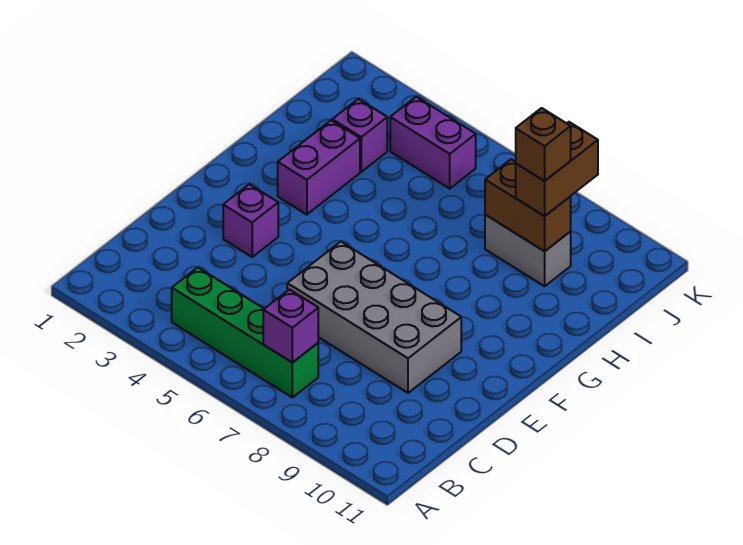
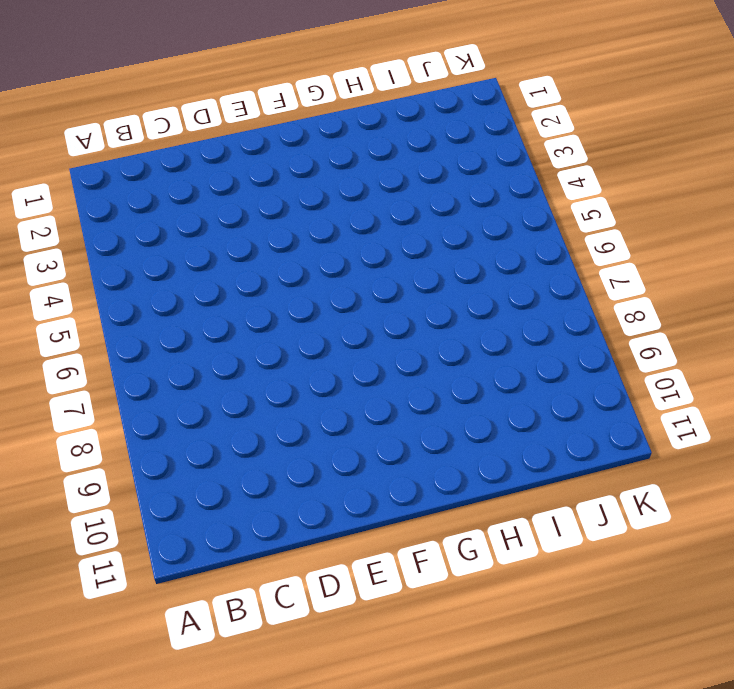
none -> green 1x4 brick [172,267,318,398]
none -> grey 2x4 brick [287,242,461,393]

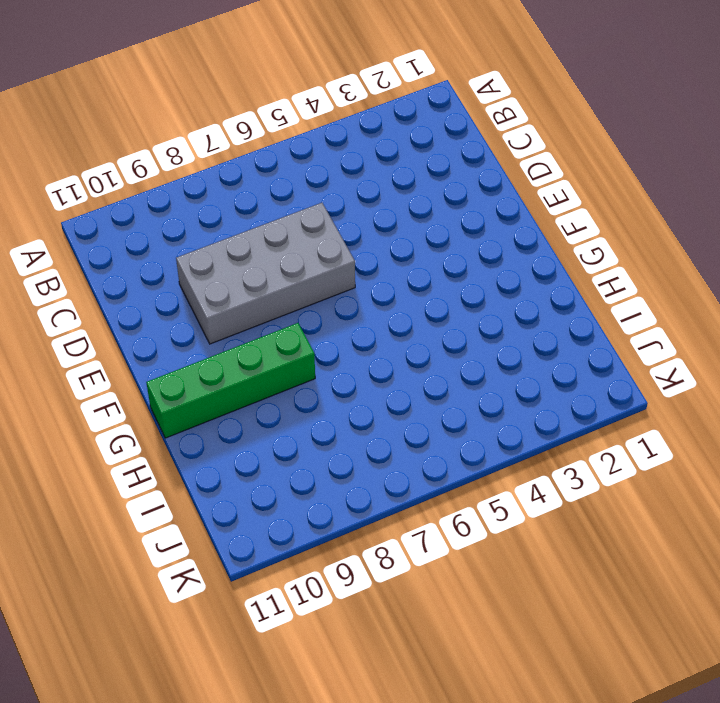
green 1x4 brick [146,323,315,438] -> green 1x4 brick moved to [172,267,318,398]
none -> purple 1x1 brick [223,184,278,257]
none -> purple 1x2 brick [278,120,360,215]

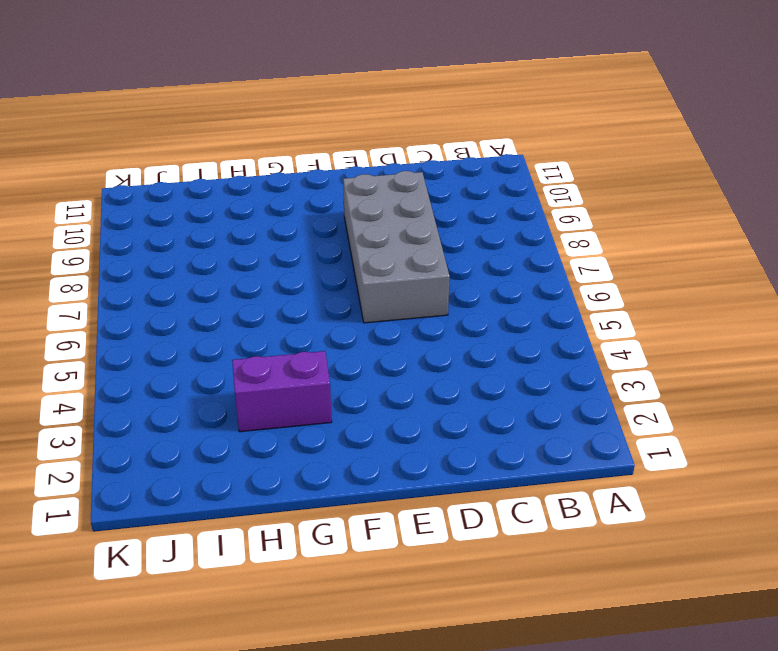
none -> green 1x4 brick [172,267,318,398]
none -> purple 1x1 brick [223,184,278,257]

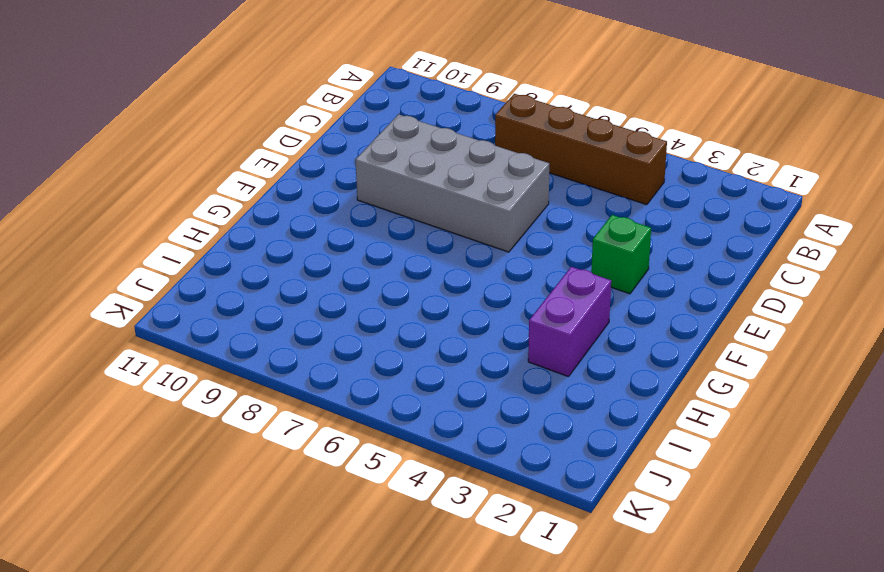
brown 1x4 brick [495,94,667,205] -> green 1x4 brick [172,267,318,398]
green 1x1 brick [591,215,651,294] -> purple 1x1 brick [223,184,278,257]
none -> purple 1x1 brick [332,99,387,172]
none -> grey 1x2 brick [485,215,571,286]

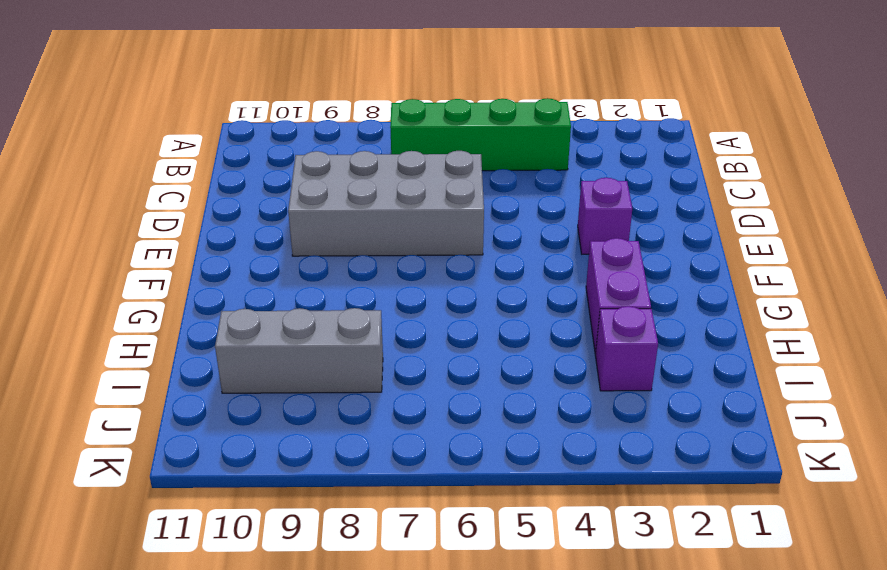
grey 1x3 brick [215,308,383,393] -> grey 1x2 brick [485,215,571,286]
none -> purple 1x2 brick [390,97,476,189]
none -> purple 1x1 brick [263,290,318,363]

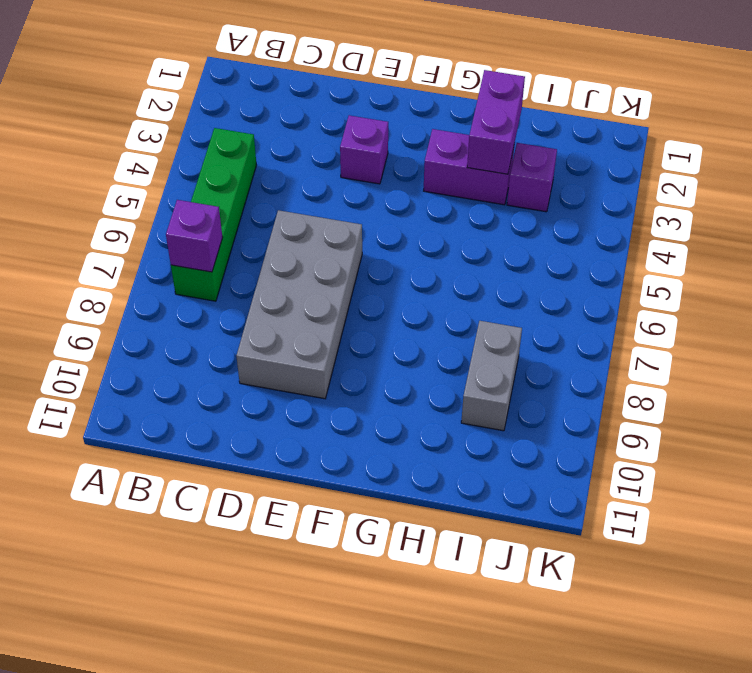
purple 1x2 brick [467,70,525,174] -> purple 1x2 brick moved to [390,97,476,189]
none -> brown 1x2 brick [485,159,571,251]
none -> brown 1x2 brick [516,122,598,216]

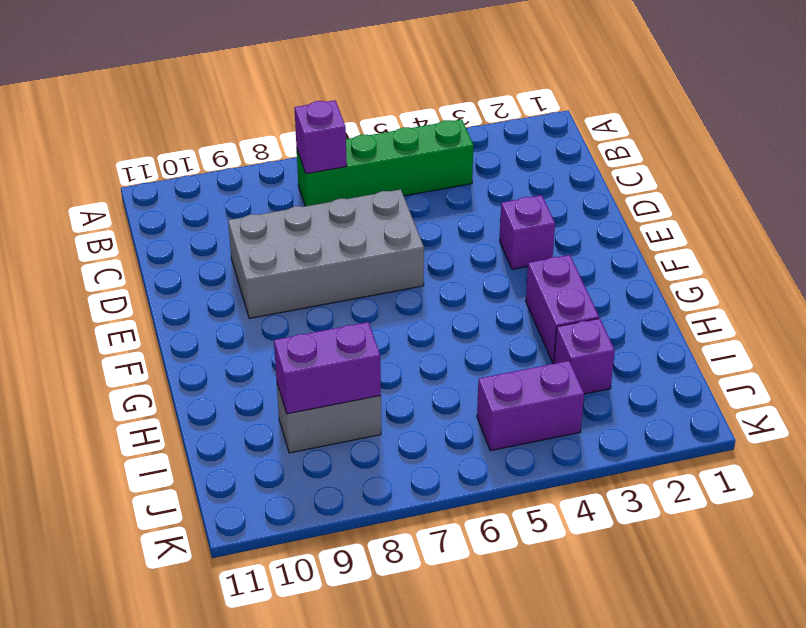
purple 1x2 brick [274,322,381,414] -> brown 1x2 brick [485,159,571,251]
none -> brown 1x2 brick [516,122,598,216]
none -> brown 1x1 brick [516,108,571,181]

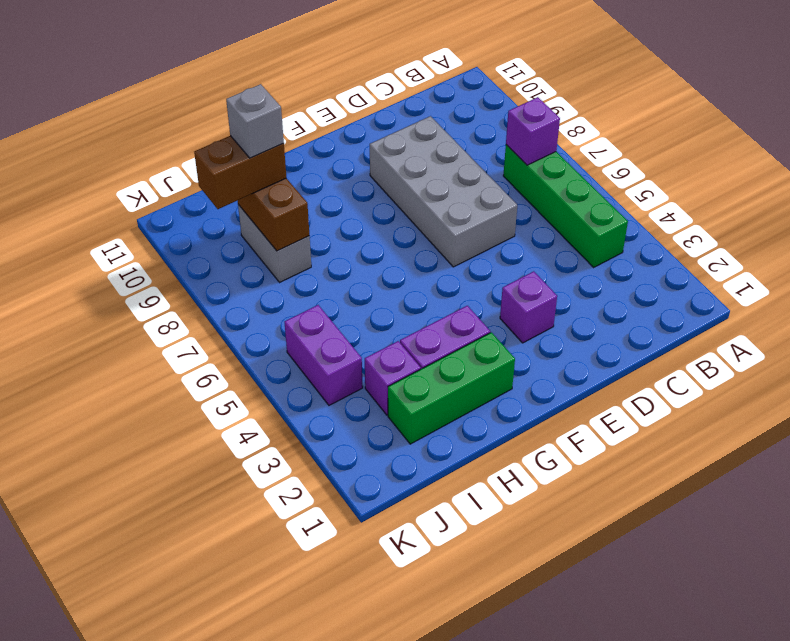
green 1x3 brick [388,332,515,444] -> none
grey 1x1 brick [226,84,284,158] -> brown 1x1 brick [516,108,571,181]

